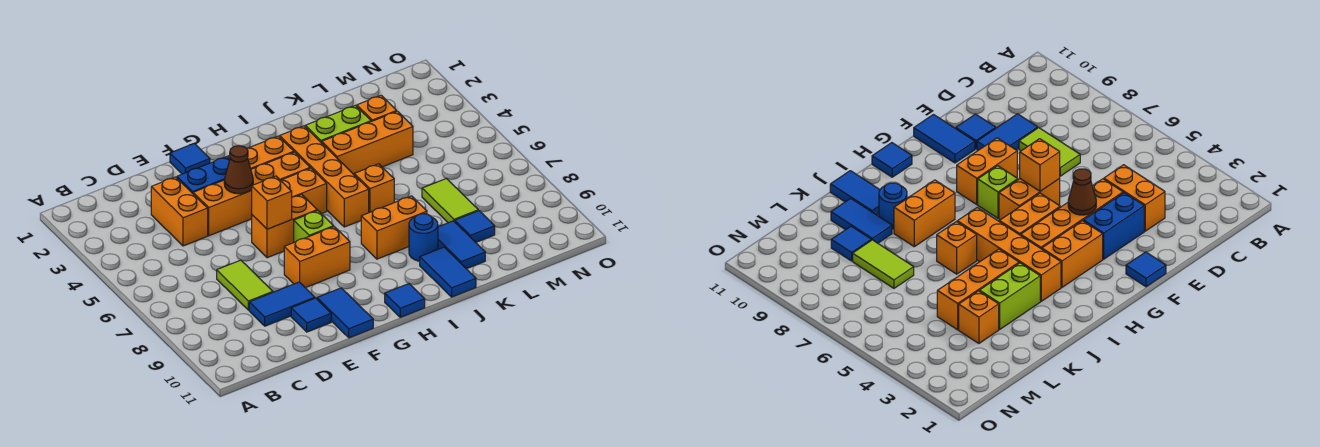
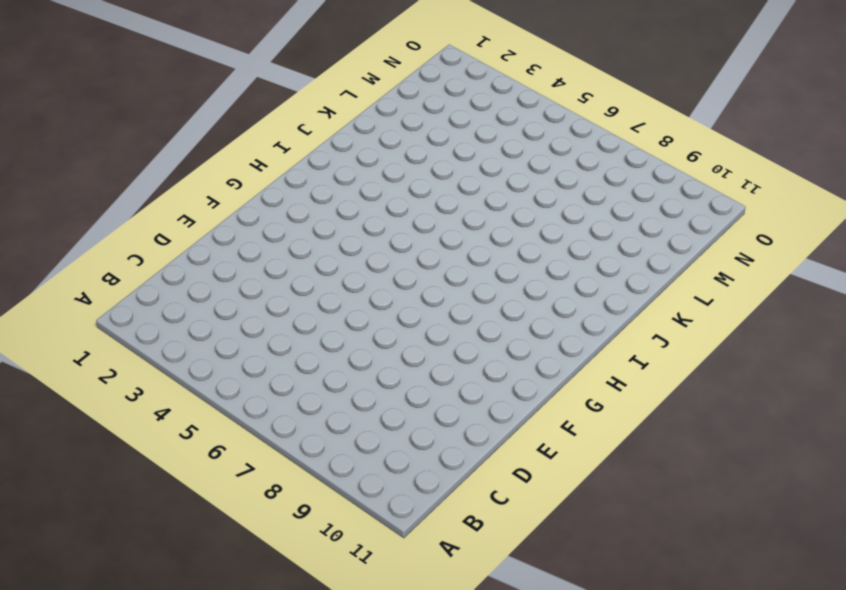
none -> orange 1x2 brick [151,177,208,246]
none -> lime 1x2 tile [217,260,273,310]
none -> blue 1x2 tile [249,282,315,326]

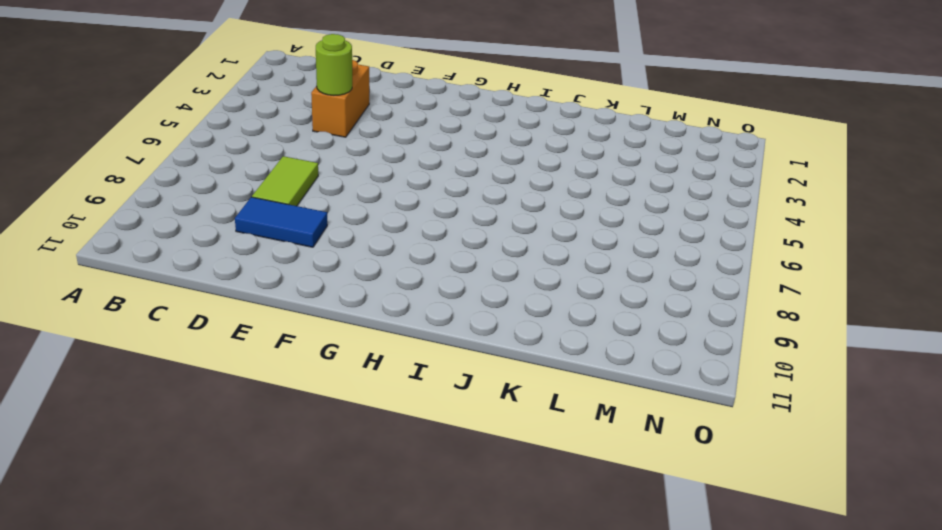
lime 1x1 round brick [316,34,352,95] -> none
none -> blue 1x2 brick [177,157,230,193]
none -> orange 1x4 brick [193,152,310,236]
none -> blue 1x1 tile [291,298,331,332]

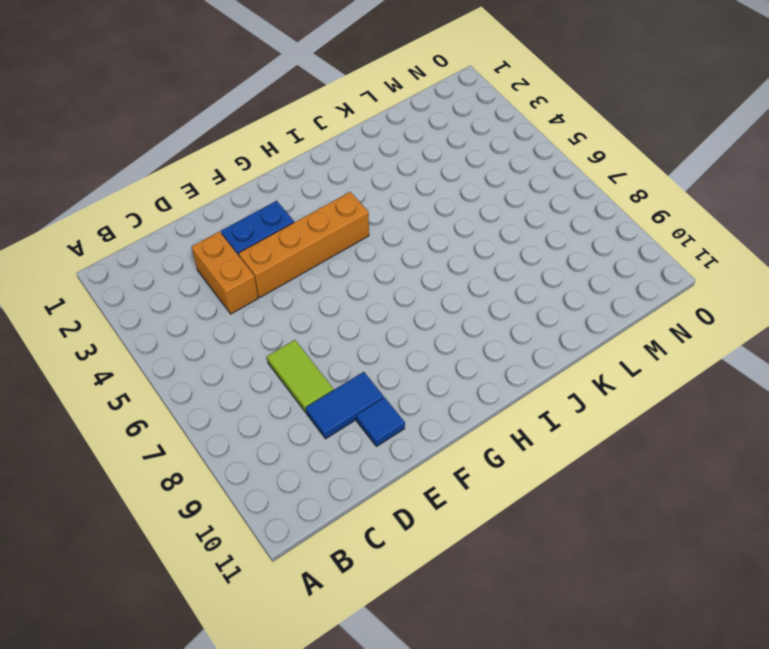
none -> blue 1x1 tile [170,143,210,174]
none -> orange 1x2 brick [252,194,317,258]
none -> orange 1x2 brick [284,227,350,288]

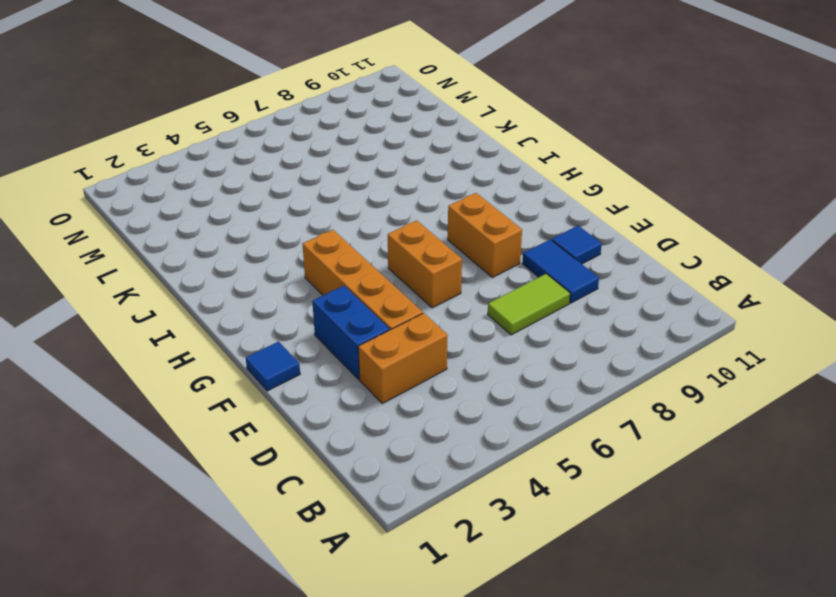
none -> blue 1x2 tile [317,288,373,338]
none -> orange 1x2 brick [228,136,294,169]
none -> orange 1x2 brick [281,168,327,214]

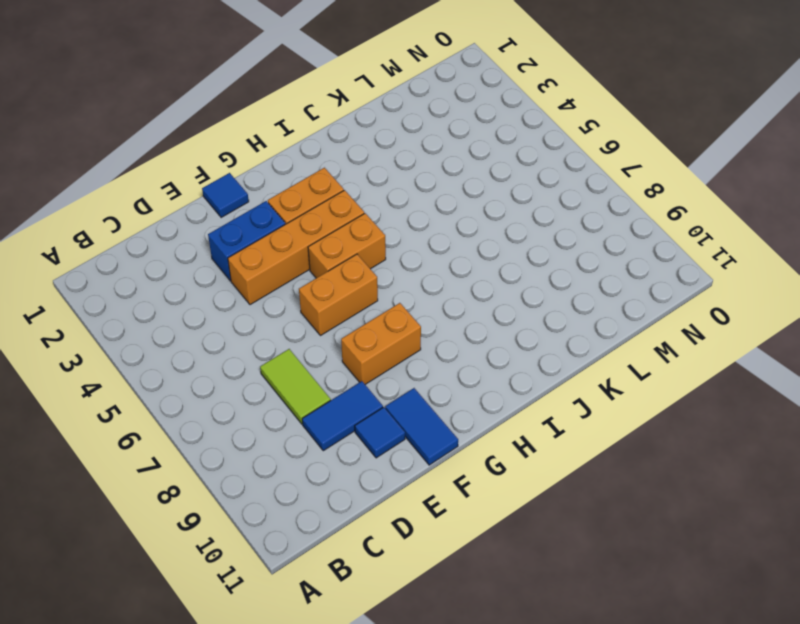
none -> orange 1x2 brick [151,177,208,246]
none -> lime 1x1 brick [294,211,334,242]
none -> blue 1x1 tile [385,284,425,317]

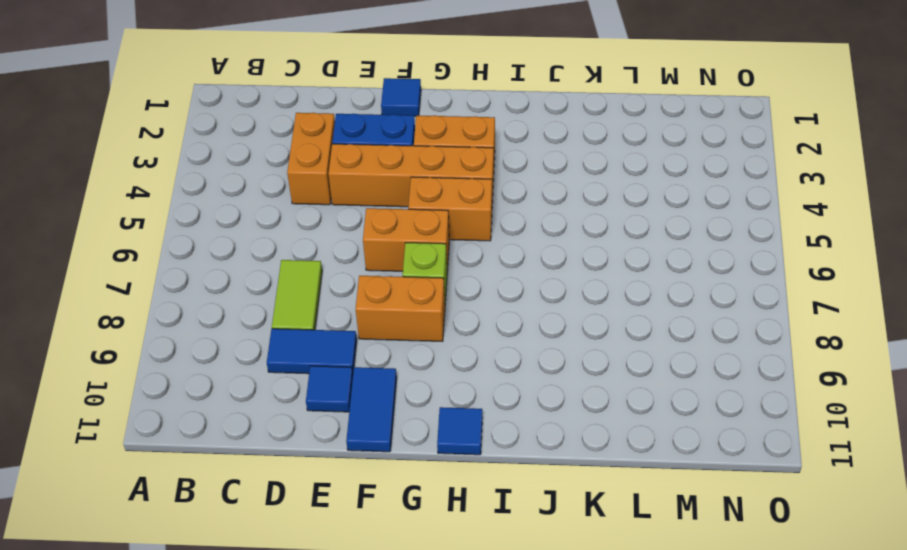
none -> orange 1x4 brick [280,126,369,227]
none -> orange 1x2 brick [361,196,427,259]
none -> lime 1x2 brick [305,106,371,143]

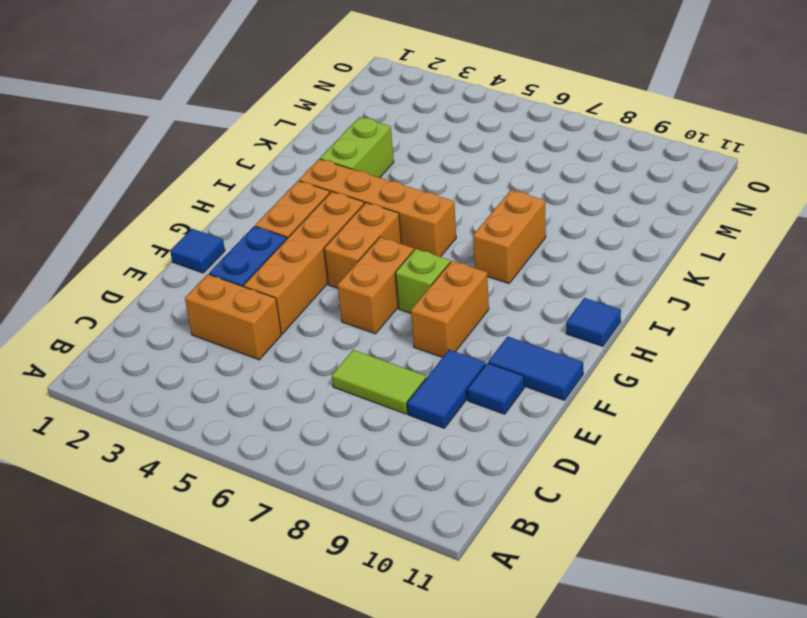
none -> orange 1x3 brick [322,111,413,174]
none -> orange 1x1 brick [354,164,394,213]
none -> blue 1x1 round brick [409,214,438,261]

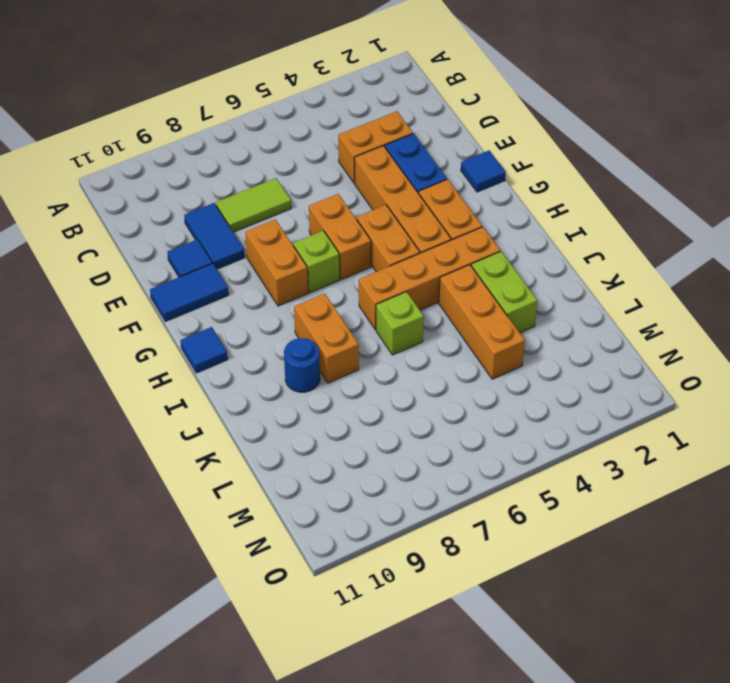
lime 1x1 brick [376,292,424,355] -> orange 1x1 brick [354,164,394,213]
none -> blue 1x2 tile [420,247,476,297]
none -> blue 1x2 tile [438,221,485,269]
none -> orange 1x1 brick [357,95,397,122]

